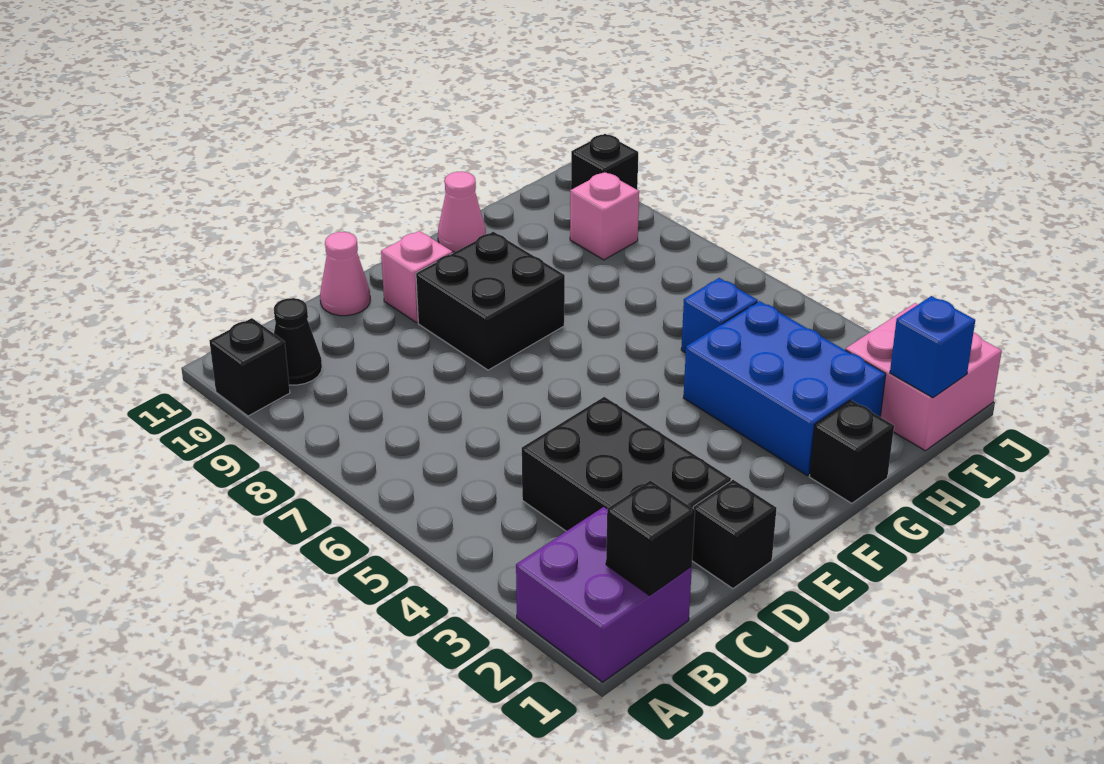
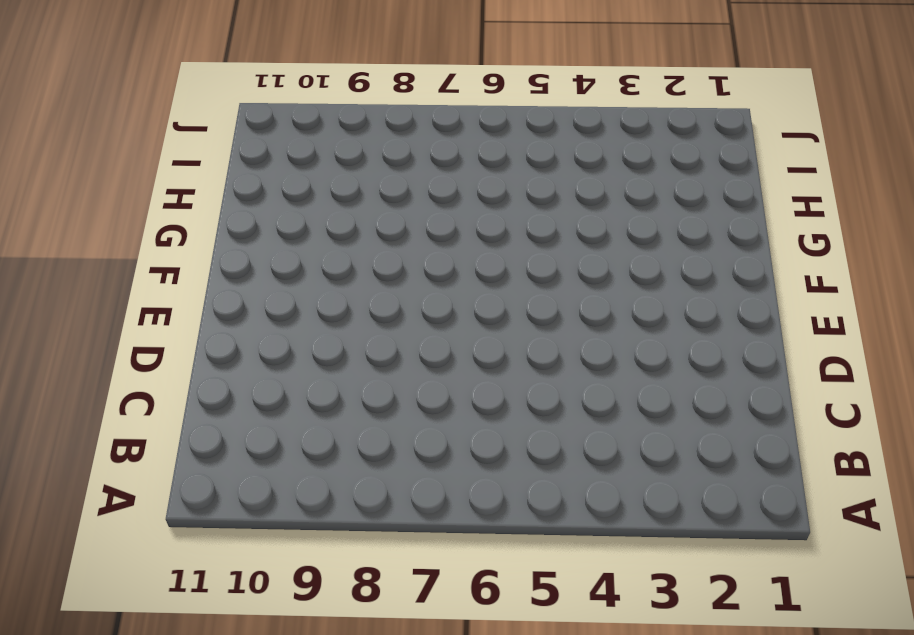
none -> purple 2x2 brick [516,507,692,682]
none -> black 1x1 brick [210,318,290,416]
none -> black 1x1 cone [274,298,322,385]

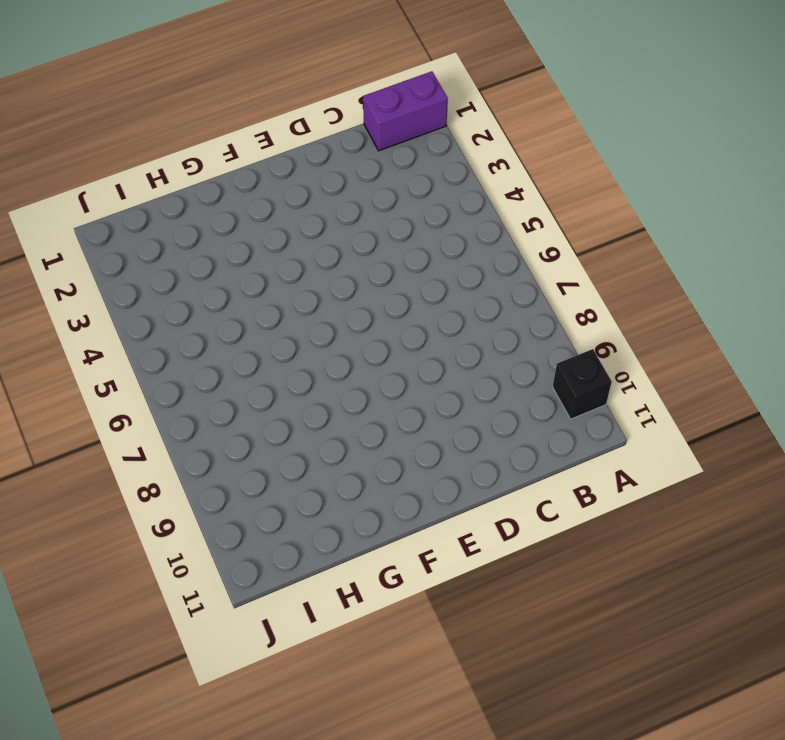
purple 1x2 brick [363,71,448,151] -> purple 2x2 brick [516,507,692,682]
none -> black 1x1 cone [274,298,322,385]
none -> black 2x3 brick [522,397,731,531]
none -> black 1x1 brick [692,480,776,589]

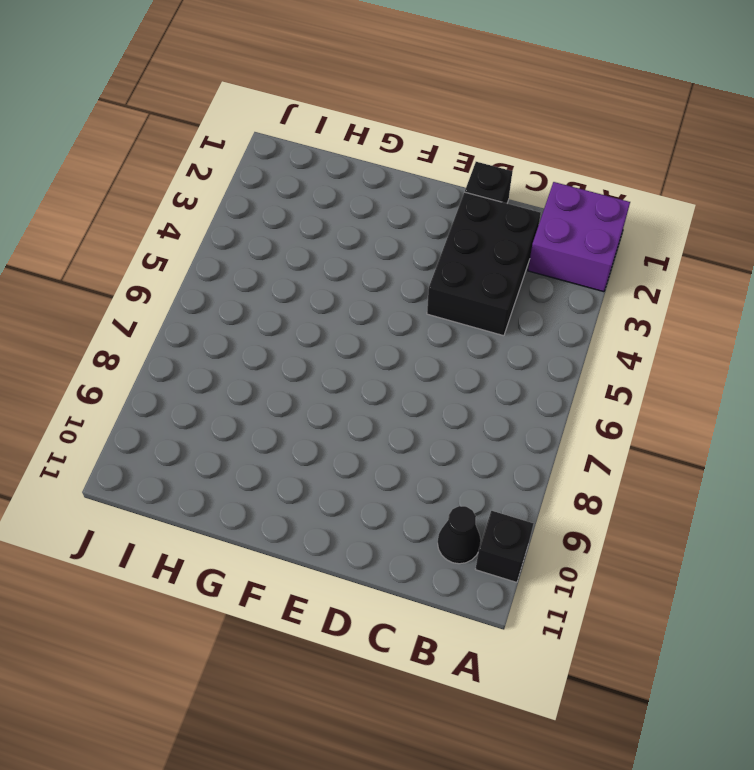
none -> pink 1x1 cone [320,232,370,316]
none -> black 2x2 brick [416,232,565,370]
none -> pink 1x1 brick [381,231,453,323]

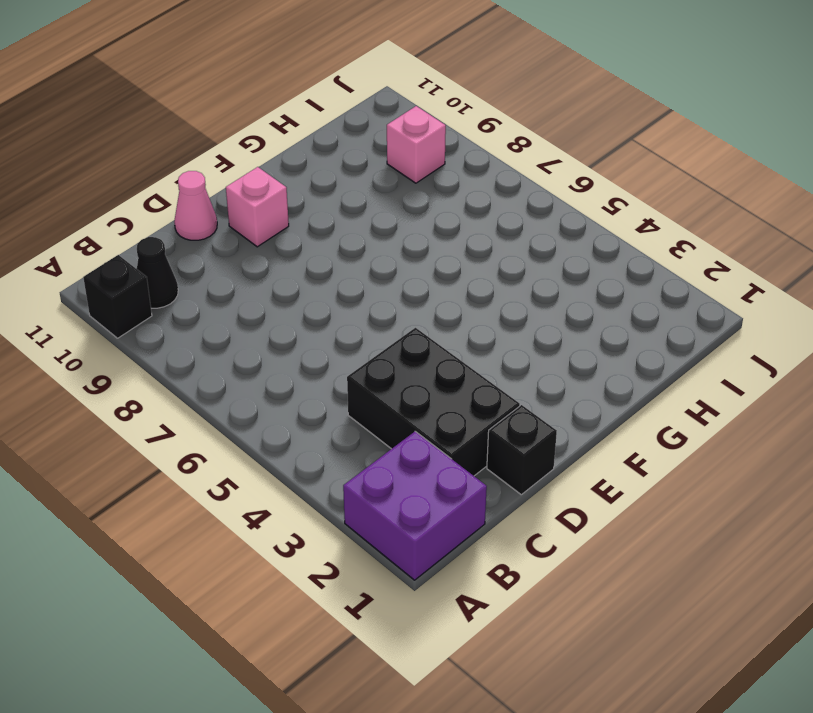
none -> black 2x2 brick [416,232,565,370]
none -> black 1x1 brick [809,400,894,503]
none -> blue 2x3 brick [683,301,886,475]

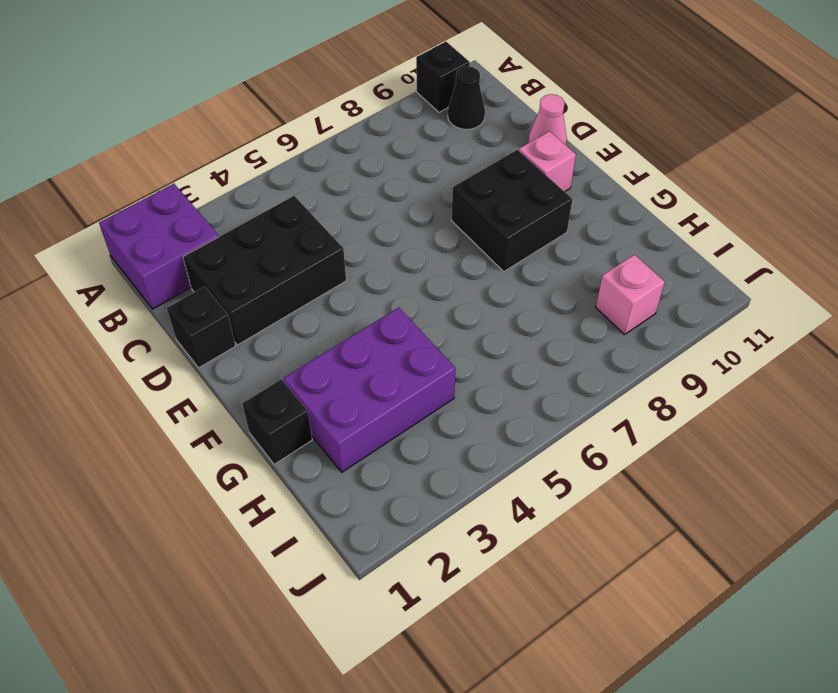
purple 2x3 brick [284,308,456,472] -> blue 2x3 brick [683,301,886,475]
none -> pink 1x1 cone [438,172,486,252]
none -> blue 1x1 brick [681,278,758,353]
none -> pink 2x2 brick [846,303,1002,451]

